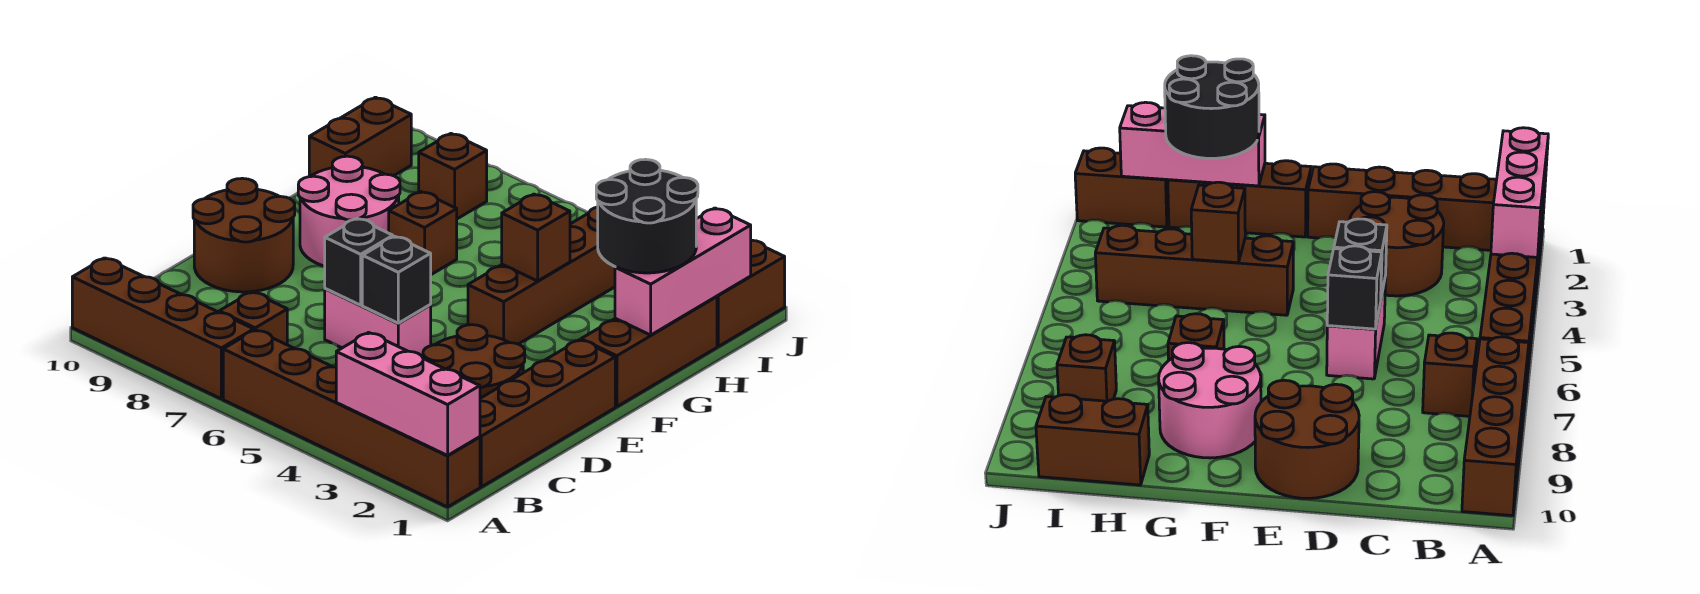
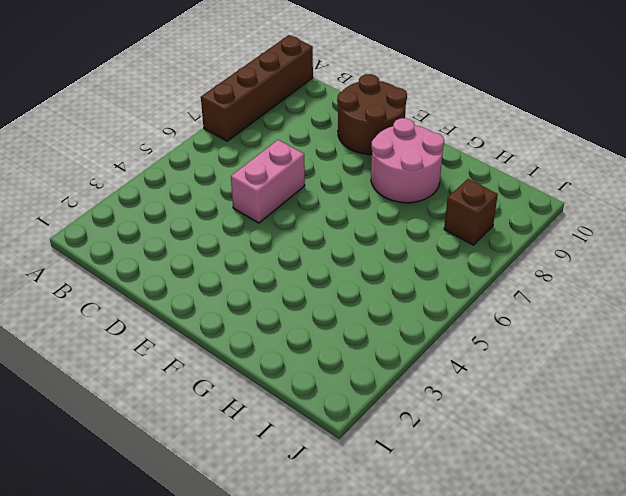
none -> brown 1x6 brick [223,330,480,507]
none -> brown 1x4 brick [480,340,615,487]
none -> brown 1x1 brick [219,292,287,345]

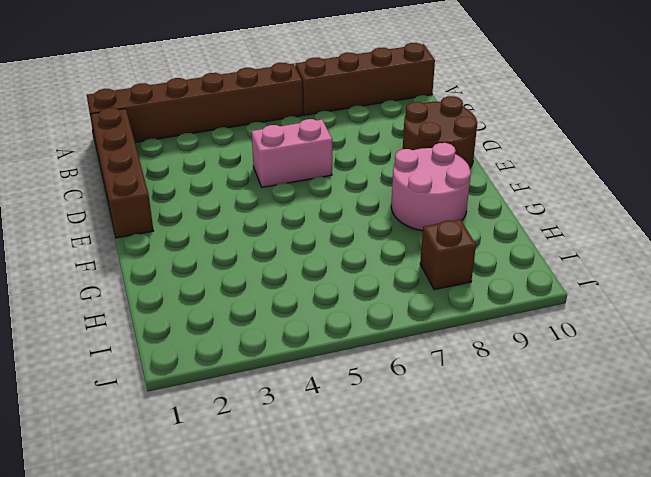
none -> brown 1x1 brick [219,292,287,345]
none -> brown 2x2 round brick [423,325,525,398]
none -> brown 1x3 brick [581,296,717,407]

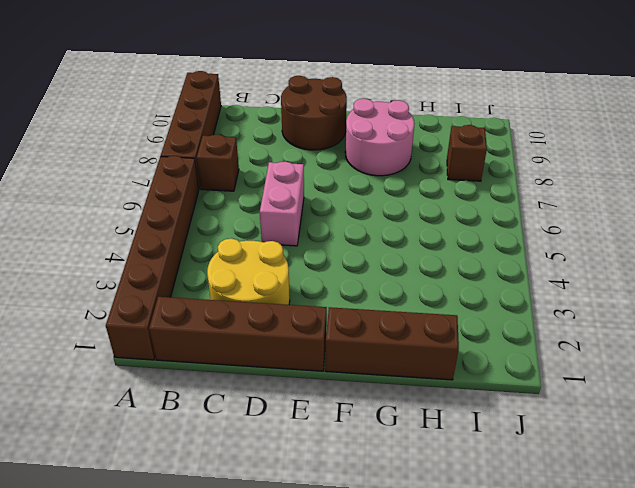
yellow 2x2 round brick [207,238,290,305] -> brown 2x2 round brick [423,325,525,398]
none -> brown 1x4 brick [468,207,615,344]
none -> brown 1x1 brick [389,192,457,275]
none -> brown 1x2 brick [309,97,411,177]

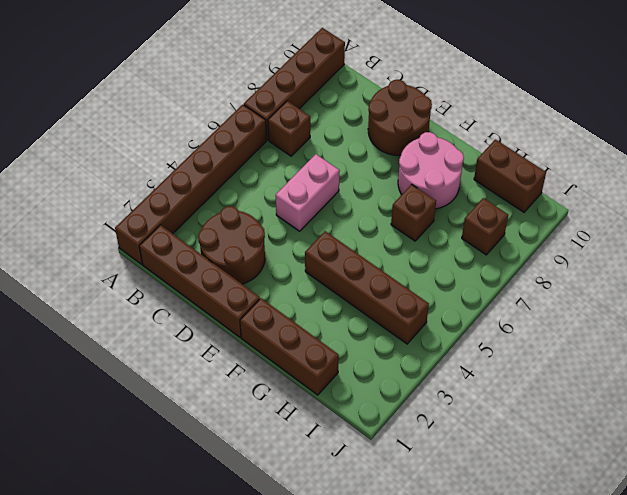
none -> brown 1x2 brick [717,240,785,346]
none -> pink 1x3 brick [336,333,480,455]
none -> black 1x1 brick [362,236,431,323]

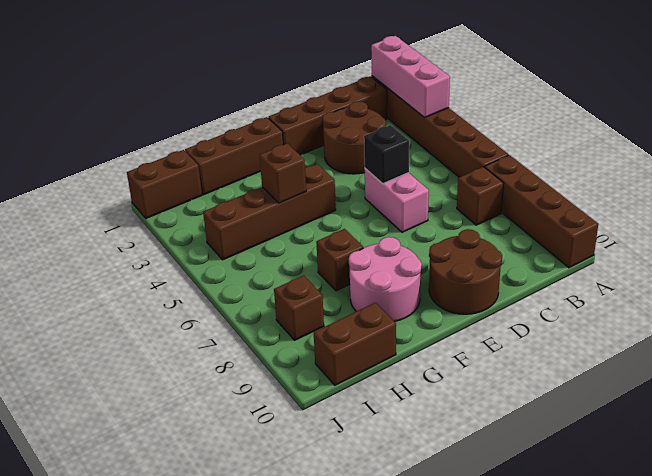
none -> black 1x1 brick [325,218,393,305]
none -> pink 1x3 brick [615,208,751,335]
none -> black 2x2 round brick [596,159,698,273]

